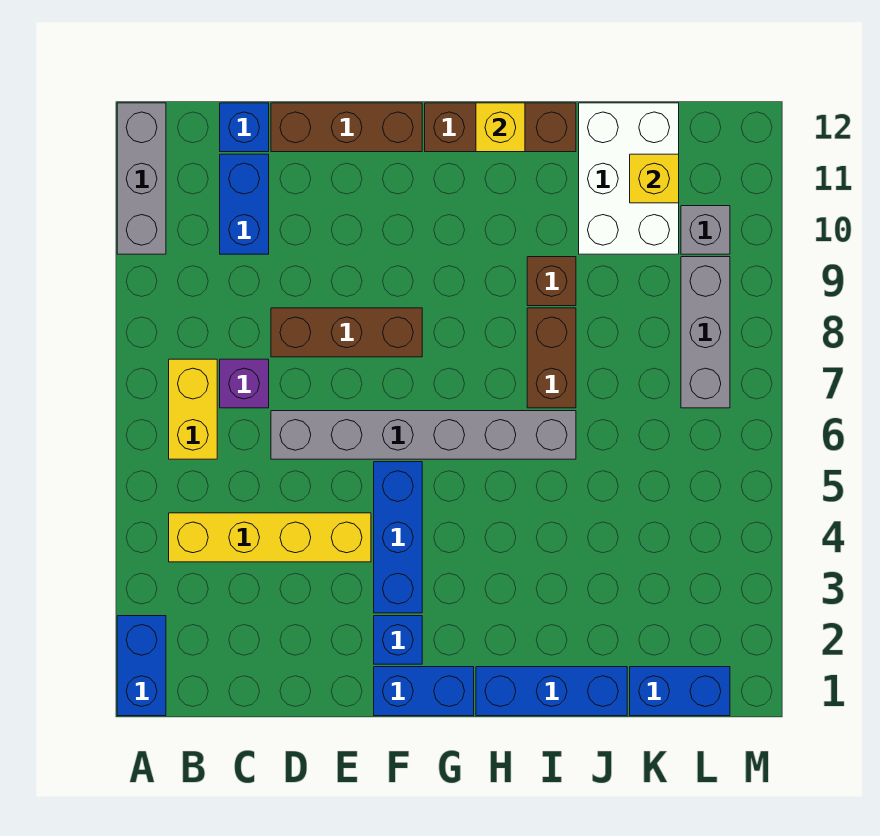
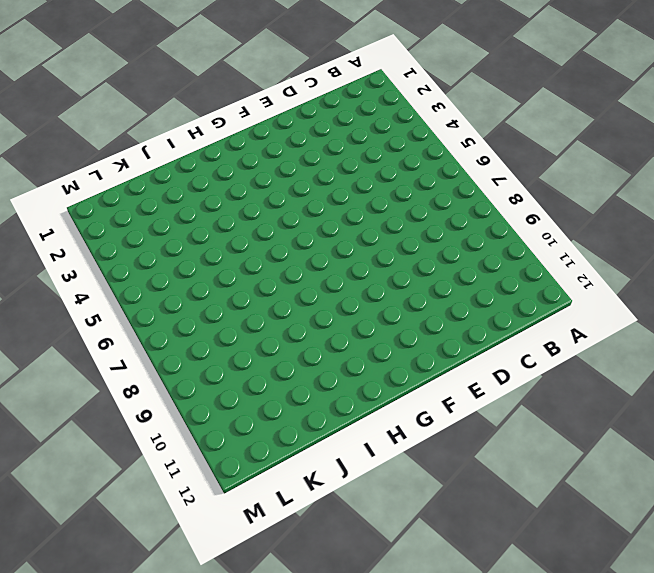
none -> blue 1x2 brick [117,616,166,716]
none -> grey 1x3 brick [117,103,166,254]
none -> yellow 1x4 brick [169,513,371,562]

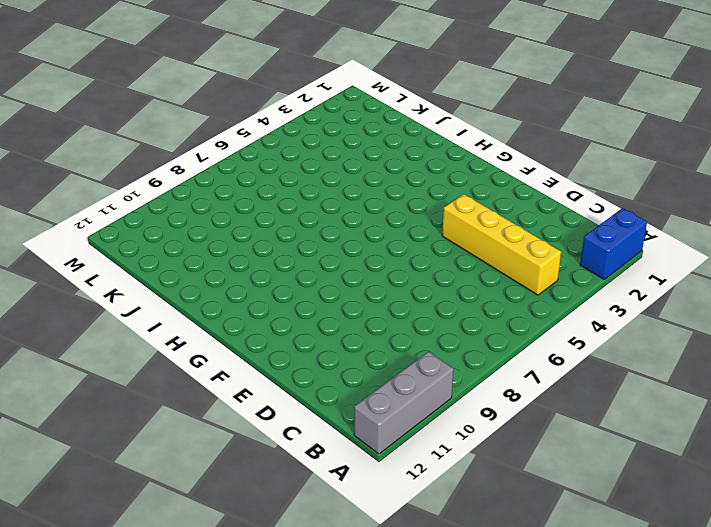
none -> yellow 1x2 brick [169,359,217,459]
none -> purple 1x1 brick [220,359,269,408]
none -> blue 1x2 brick [220,154,269,254]

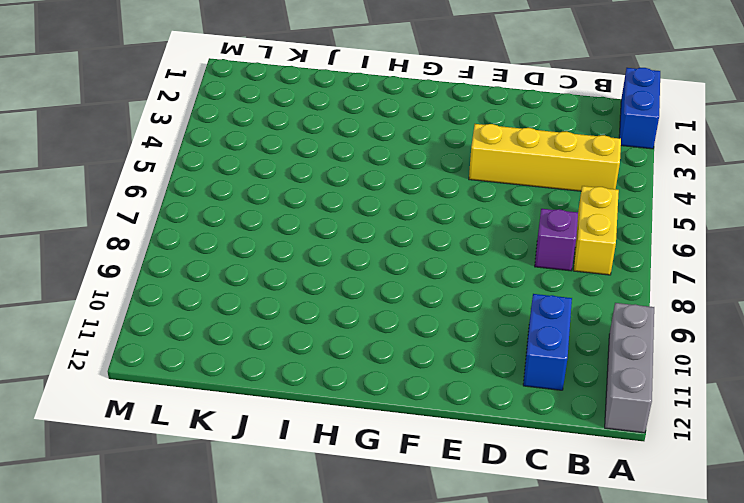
none -> blue 1x1 brick [220,103,269,152]
none -> grey 1x6 brick [271,411,576,459]
none -> brown 1x3 brick [271,308,422,357]

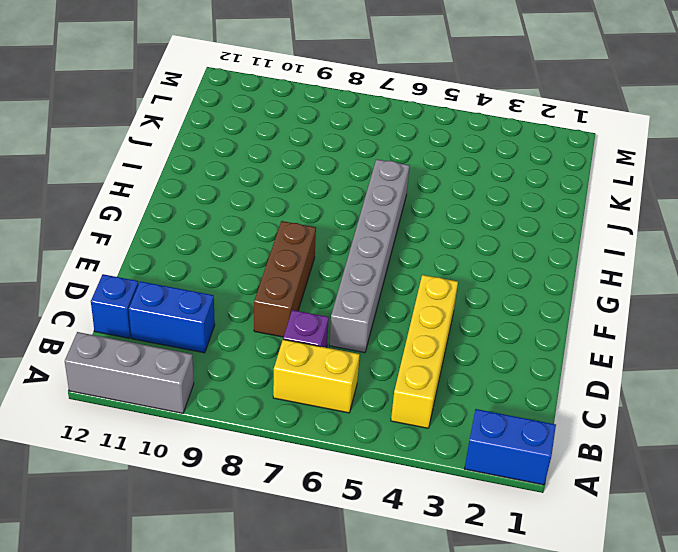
none -> brown 1x3 brick [271,103,422,152]
none -> blue 1x2 brick [374,667,474,716]
none -> blue 1x1 brick [374,616,422,664]

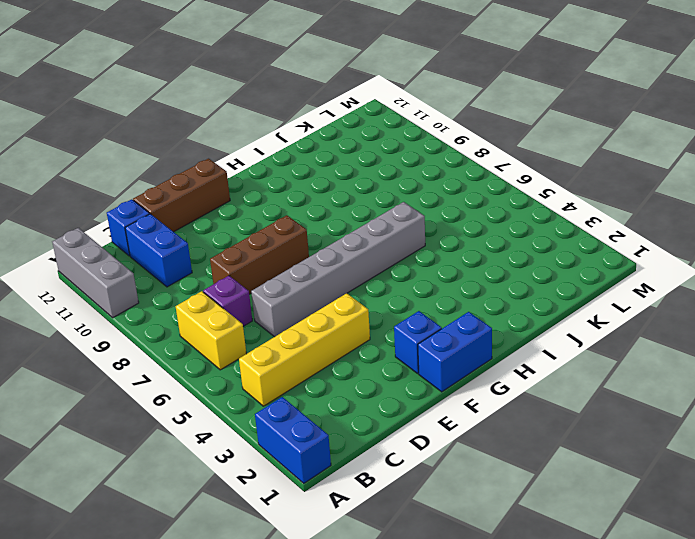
none -> blue 1x3 brick [374,462,422,613]
none -> brown 1x3 brick [425,103,576,152]
none -> blue 1x3 brick [476,667,627,716]

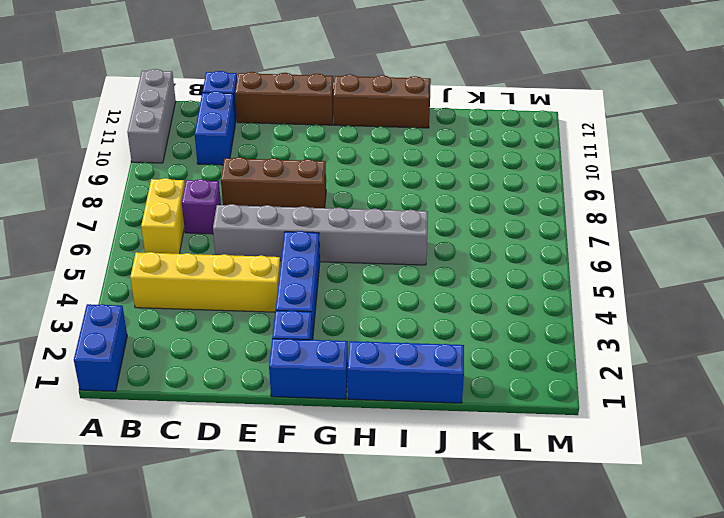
none -> brown 1x2 brick [527,308,576,408]
none -> brown 1x1 brick [527,257,576,306]
none -> white 2x3 brick [579,103,679,254]

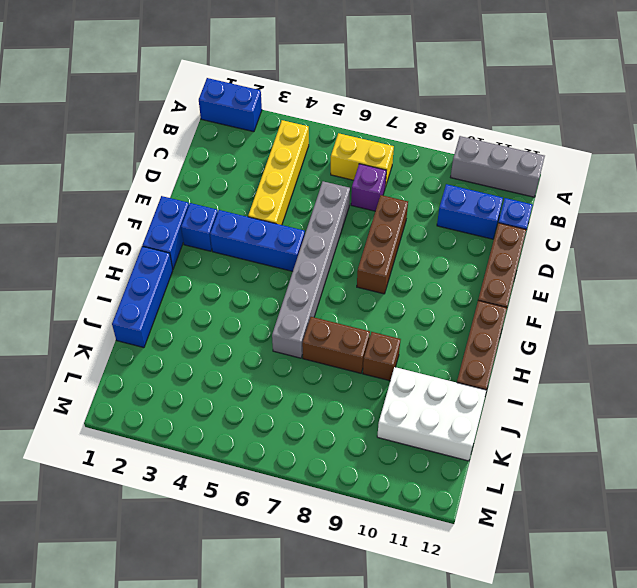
none -> blue 1x2 brick [630,667,730,716]
none -> grey 1x3 brick [681,257,730,408]
none -> grey 1x1 brick [681,206,730,254]

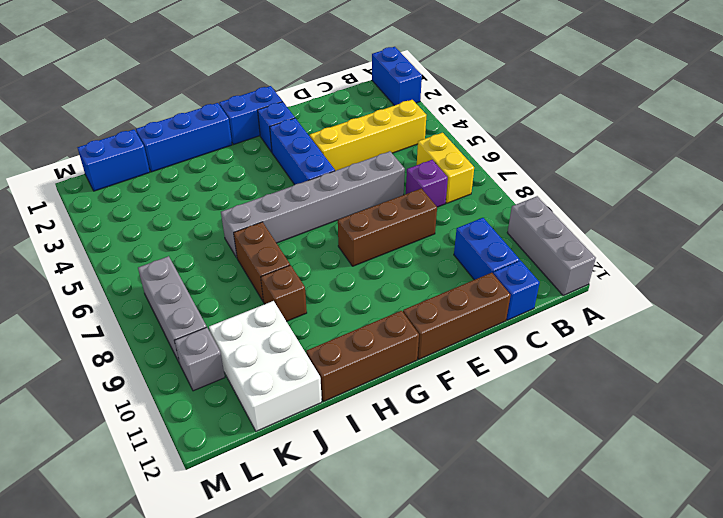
none -> yellow 1x1 brick [476,103,525,152]
none -> yellow 1x1 brick [630,154,679,203]

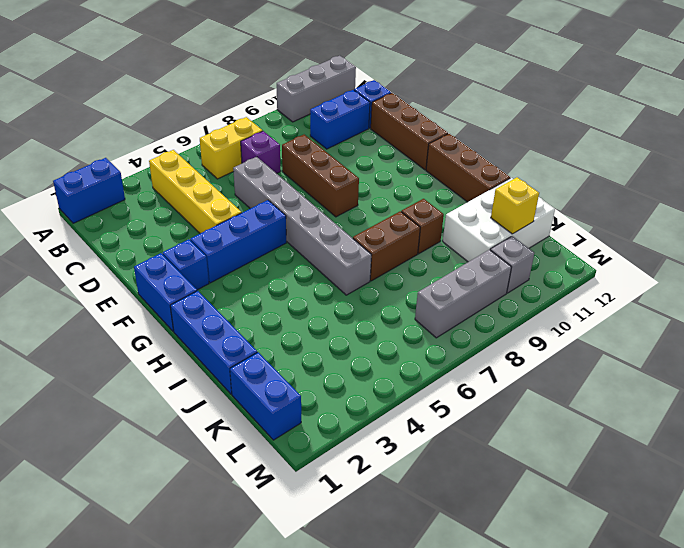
none -> yellow 1x1 brick [476,103,525,152]

